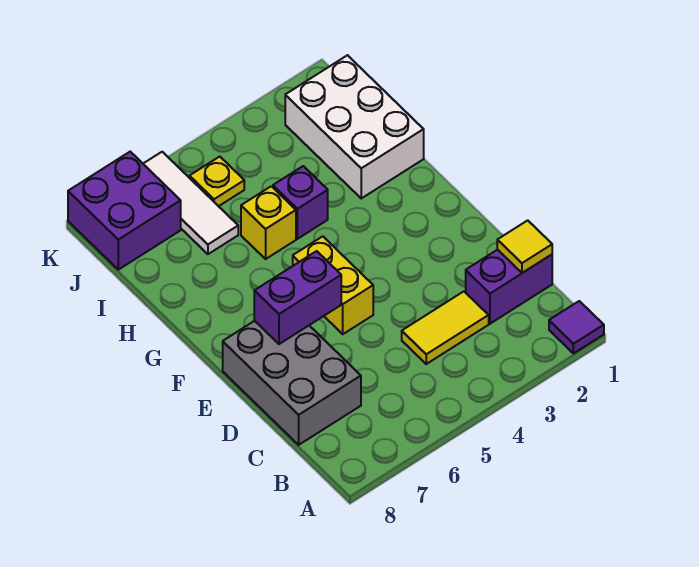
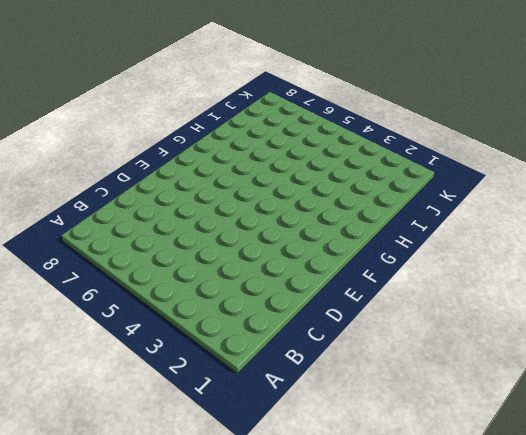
none -> purple 1x1 tile [549,301,604,354]
none -> purple 1x2 brick [466,250,552,324]
none -> yellow 1x2 tile [402,291,489,364]

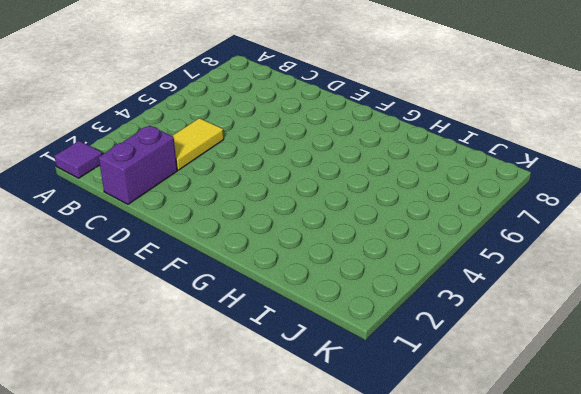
none -> grey 2x3 brick [223,321,361,445]
none -> yellow 1x2 brick [293,236,373,334]
none -> white 2x3 brick [285,55,424,198]

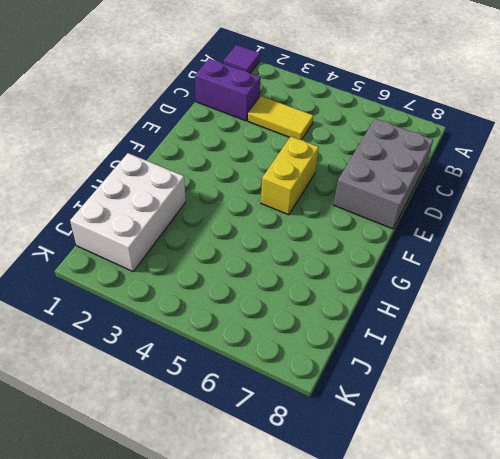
none -> purple 1x1 brick [273,166,328,239]
none -> yellow 1x1 brick [241,186,296,259]
none -> white 1x3 tile [143,152,238,254]

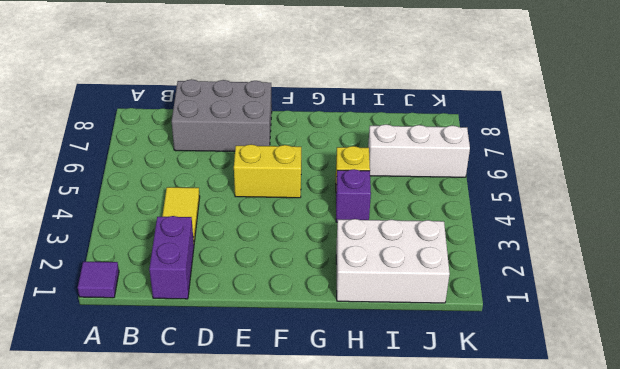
white 1x3 brick [368,124,470,177] -> white 1x3 tile [143,152,238,254]
none -> yellow 1x1 plate [190,157,244,206]
none -> purple 2x2 brick [68,152,181,270]
none -> yellow 1x1 tile [497,220,552,273]

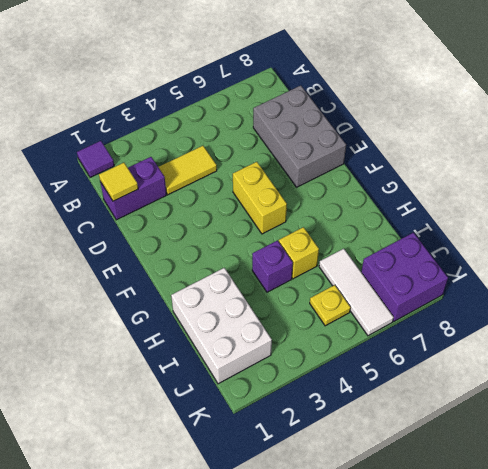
none -> purple 1x2 brick [254,251,341,344]

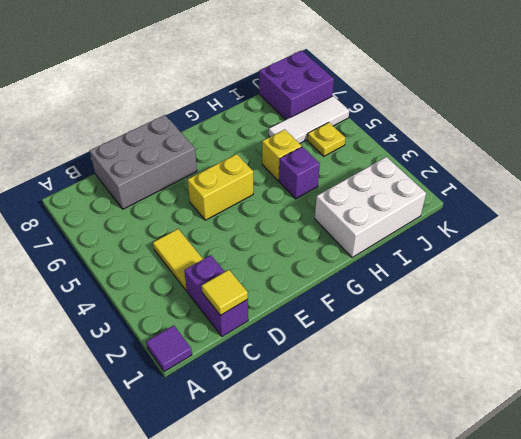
none -> purple 1x2 brick [254,251,341,344]

